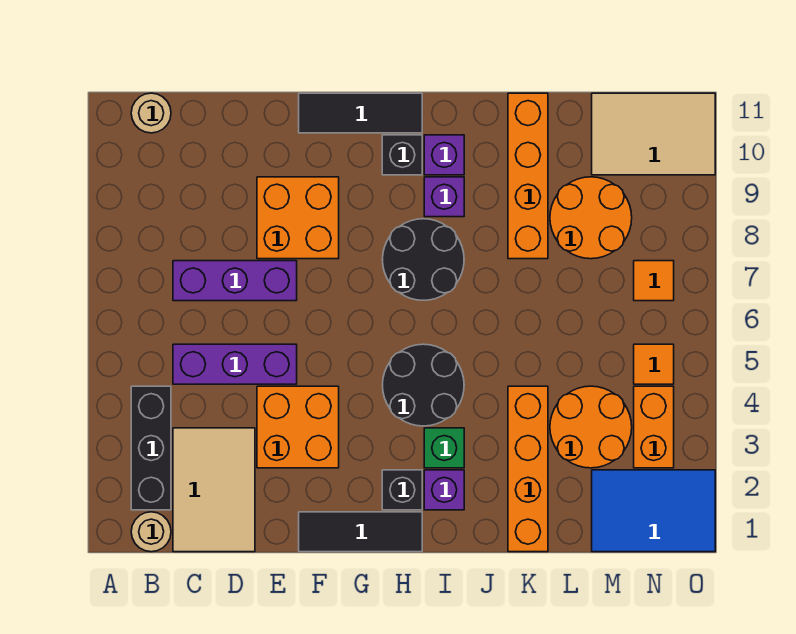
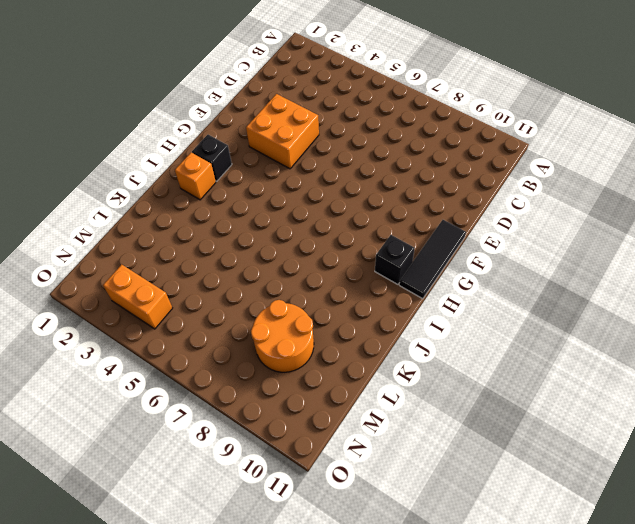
orange 1x1 brick [175,153,216,200] -> purple 1x1 brick [424,470,464,510]
none -> tan 1x1 round brick [131,512,171,552]
none -> black 1x3 brick [131,386,171,510]
none -> tan 1x1 round brick [131,93,171,133]

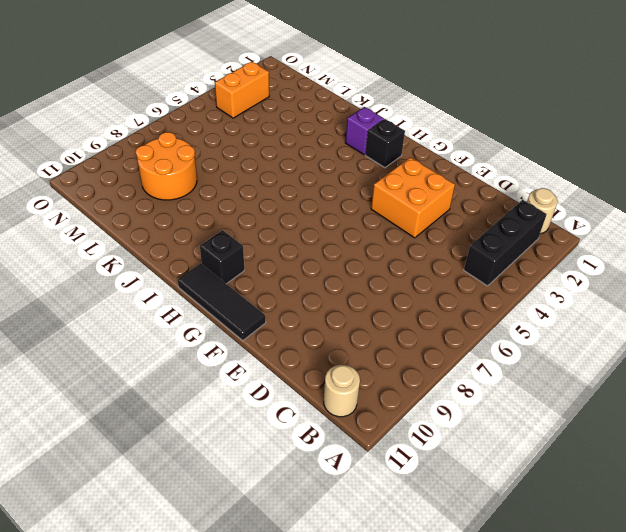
none -> tan 2x3 tile [173,428,255,552]
none -> purple 1x3 brick [173,344,297,384]
none -> purple 1x3 brick [173,261,297,301]

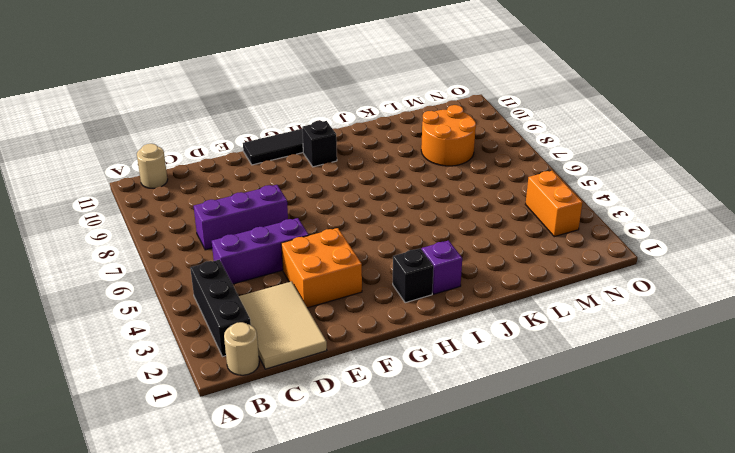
none -> orange 2x2 brick [257,177,339,259]
none -> black 1x3 tile [299,512,422,552]
none -> black 2x2 round brick [383,344,464,426]

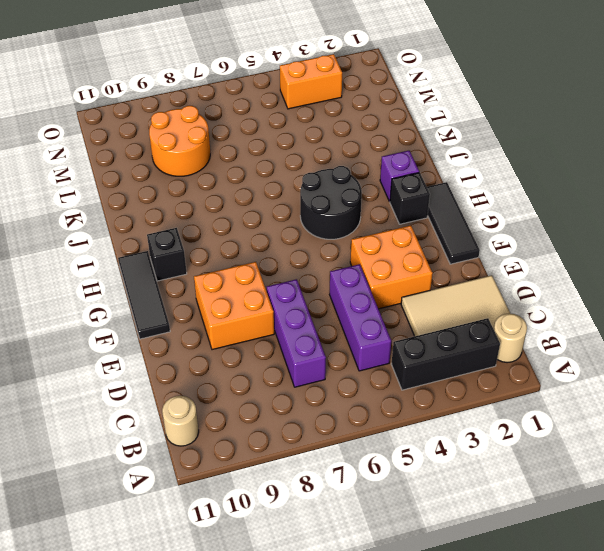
none -> black 2x2 round brick [382,219,464,300]
none -> green 1x1 brick [424,428,464,468]
none -> purple 1x1 brick [424,177,464,217]

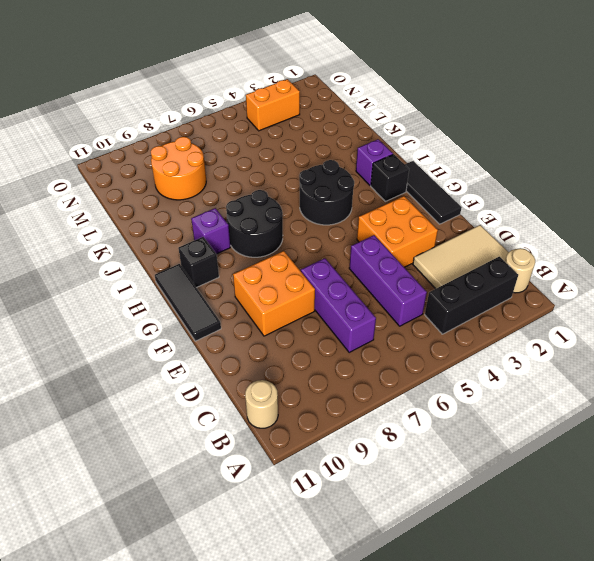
none -> green 1x1 brick [424,428,464,468]
none -> purple 1x1 brick [424,135,464,175]
none -> orange 1x4 brick [508,386,548,552]

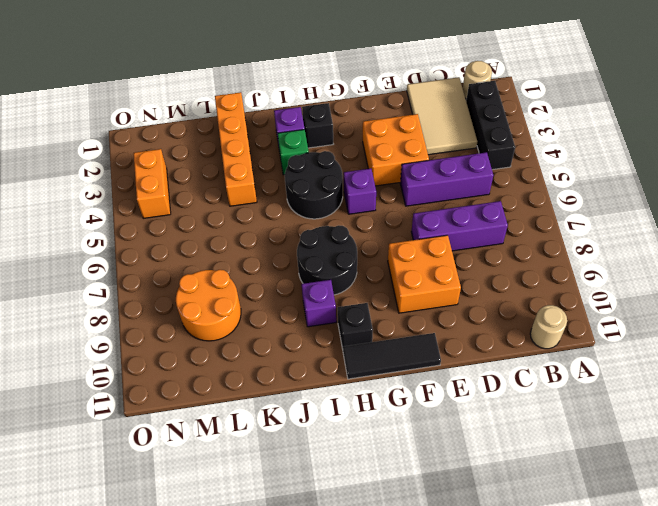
purple 1x1 brick [344,169,376,214] -> purple 1x1 brick moved to [424,135,464,175]
none -> black 1x3 tile [299,512,422,552]
none -> orange 1x4 brick [508,93,548,259]
none -> orange 2x2 round brick [550,386,632,468]

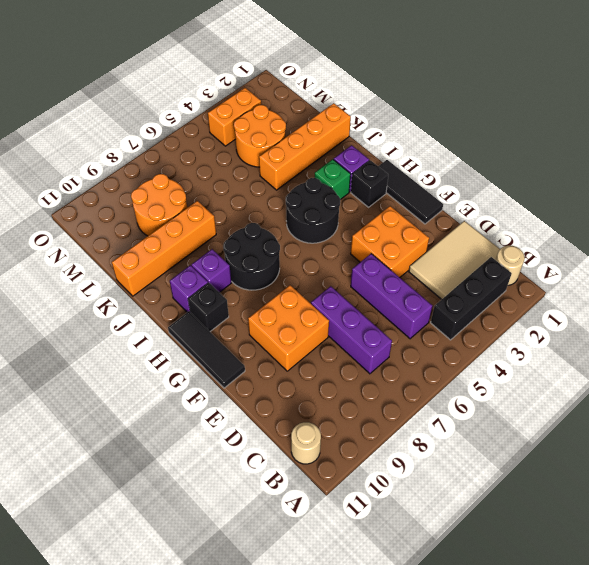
none -> blue 2x3 tile [592,470,715,552]
none -> tan 2x3 tile [592,93,715,175]
none -> orange 1x1 tile [634,344,674,384]

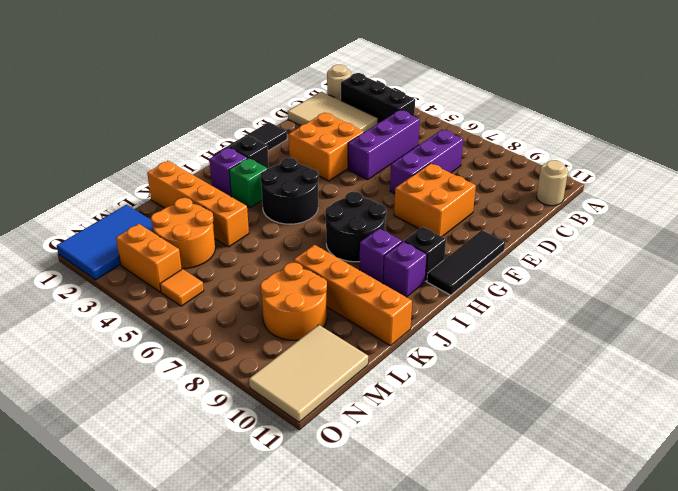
none -> orange 1x1 tile [634,261,674,301]

